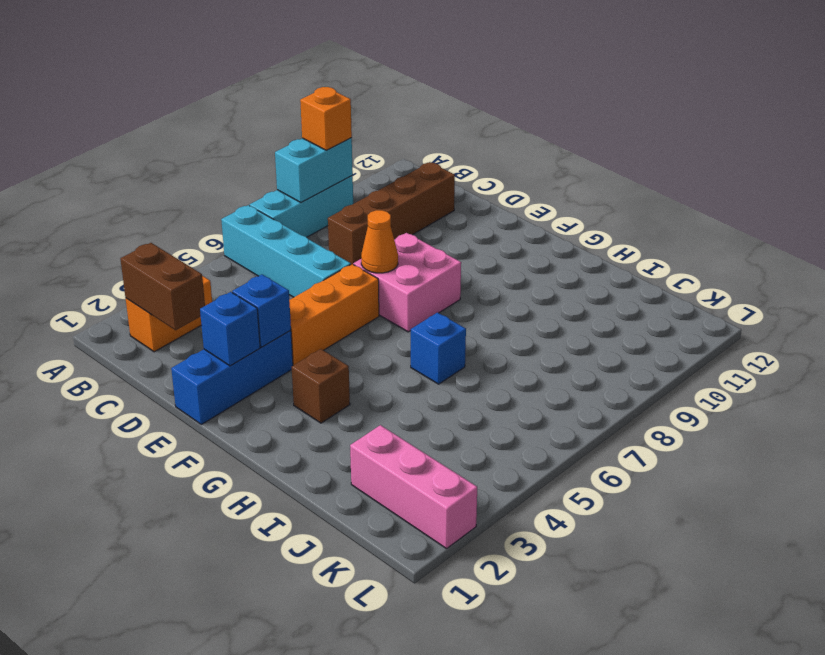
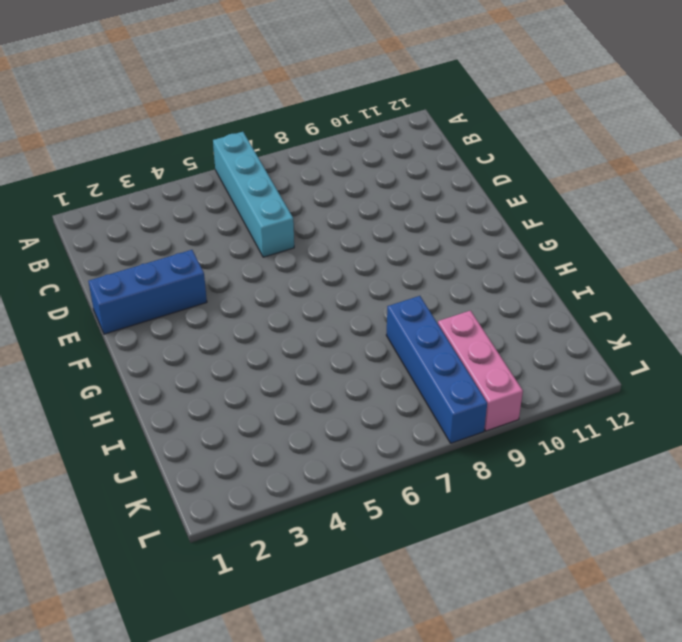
blue 1x4 brick [386,296,487,443] -> none
pink 1x3 brick [438,311,523,431] -> pink 1x3 brick moved to [350,425,477,549]
none -> cyan 1x3 brick [250,176,353,237]
none -> orange 1x2 brick [126,276,212,352]
none -> brown 1x4 brick [328,162,455,264]

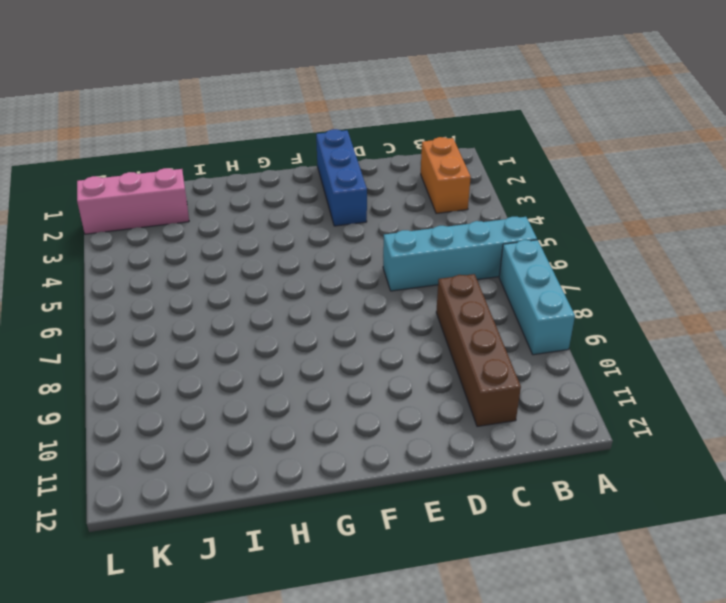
none -> orange 1x3 brick [289,264,379,365]
none -> pink 2x2 brick [353,233,461,332]
none -> brown 1x1 brick [292,349,350,423]

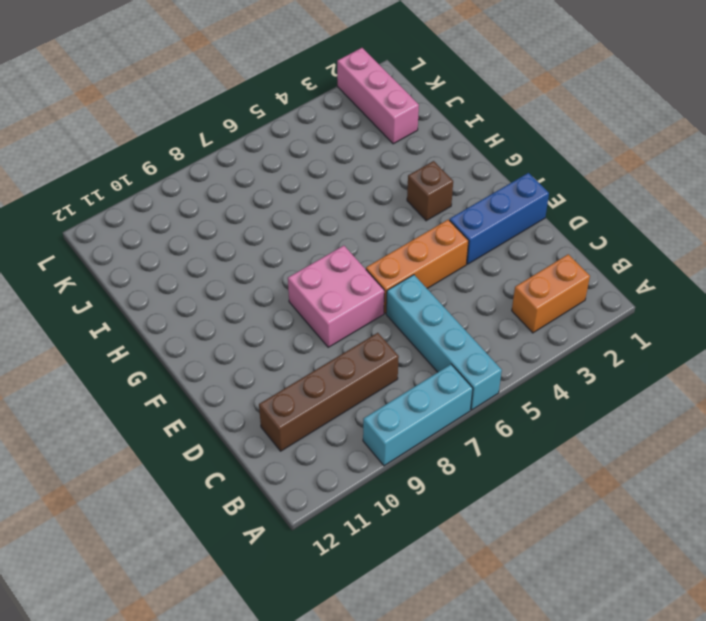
none -> blue 1x1 brick [411,313,466,384]
none -> cyan 1x2 brick [275,138,353,203]
none -> brown 1x2 brick [120,243,205,330]

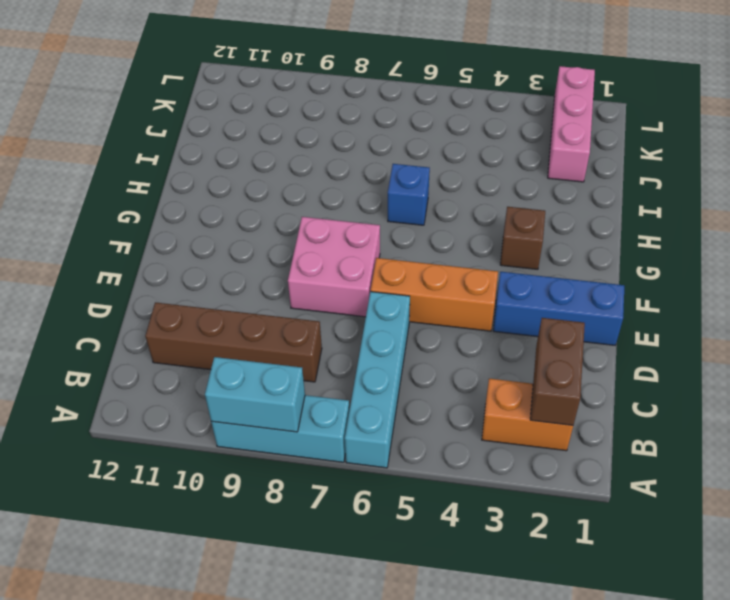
none -> blue 1x1 brick [200,292,260,366]
none -> blue 1x1 brick [232,274,291,347]
none -> orange 1x1 cone [361,210,398,273]

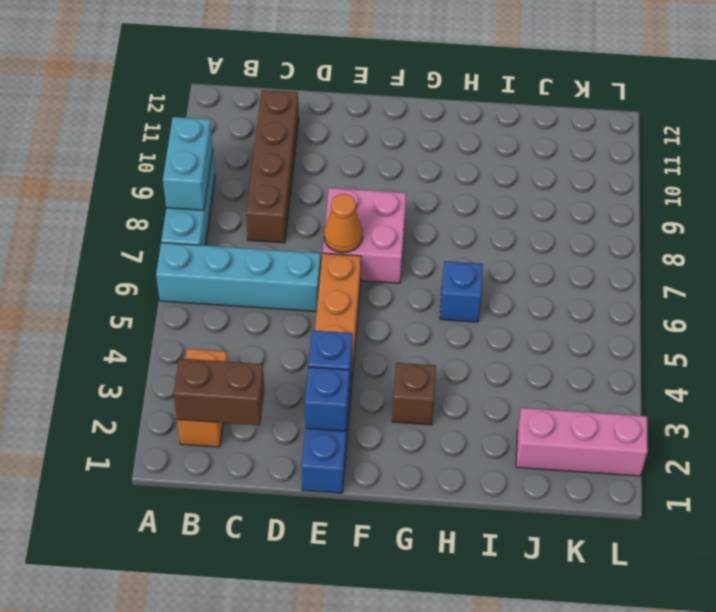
none -> orange 1x1 brick [300,87,352,150]

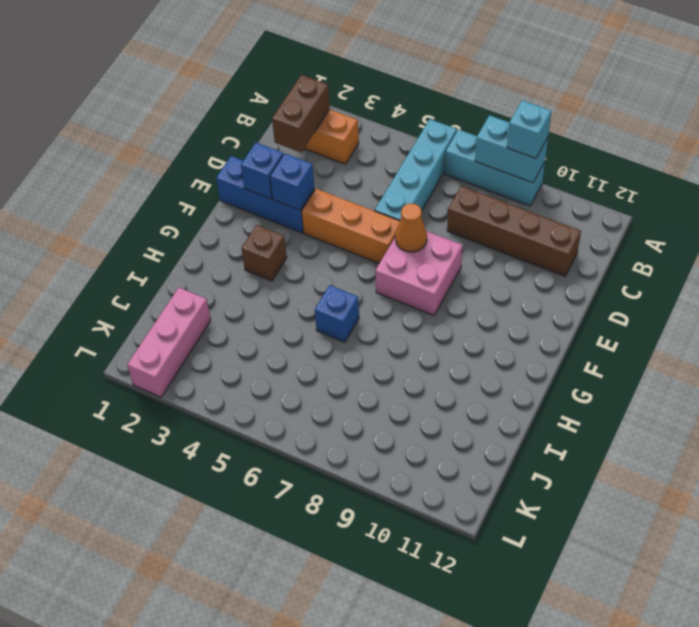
cyan 1x1 brick [507,100,551,158] -> orange 1x1 brick [300,87,352,150]

